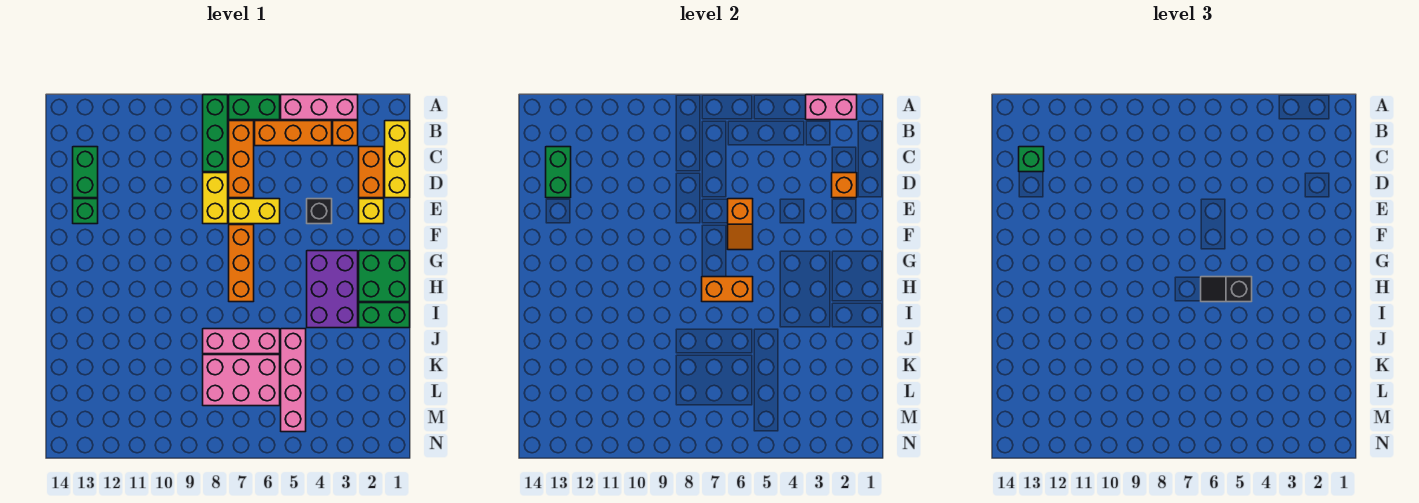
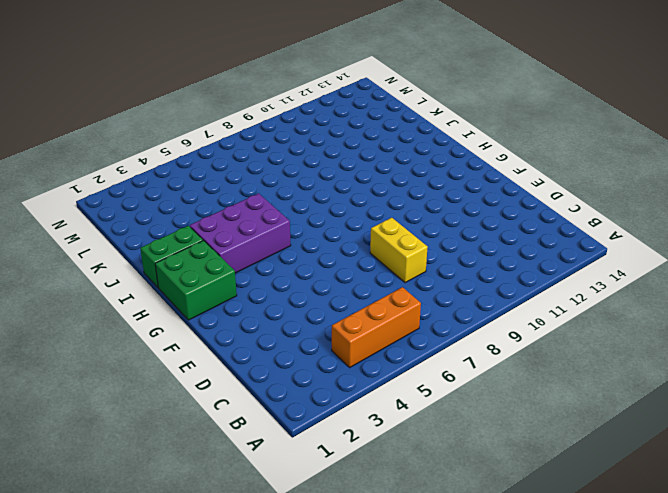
purple 2x3 brick [190,193,291,273] -> purple 2x3 brick turned to [307,251,358,328]
none -> pink 1x3 brick [281,95,358,120]
none -> green 1x2 brick [229,95,280,120]
none -> green 1x3 brick [203,95,228,172]

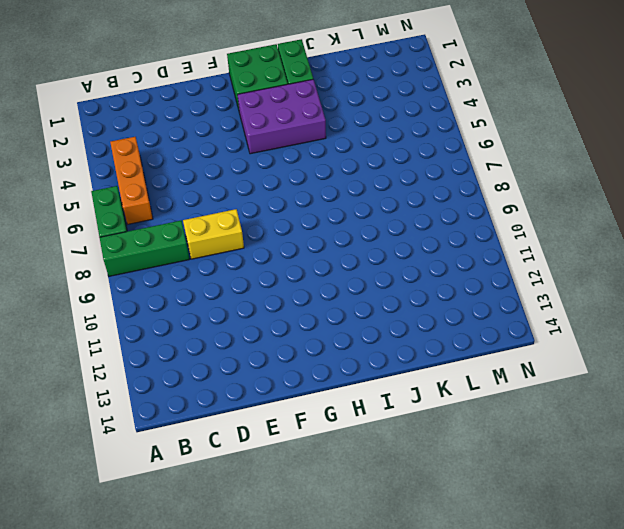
none -> pink 1x3 brick [281,95,358,120]
none -> yellow 1x3 brick [385,121,410,198]
none -> orange 1x1 brick [333,121,358,146]

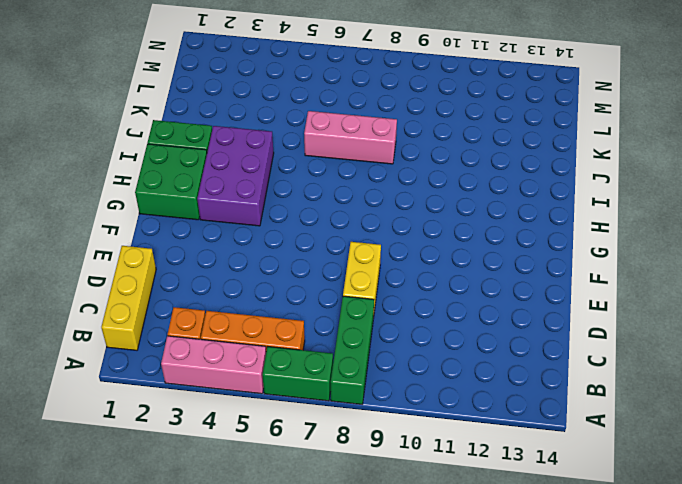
none -> orange 1x3 brick [229,121,254,198]
none -> orange 1x2 brick [359,147,384,198]
none -> green 1x2 brick [73,147,98,198]

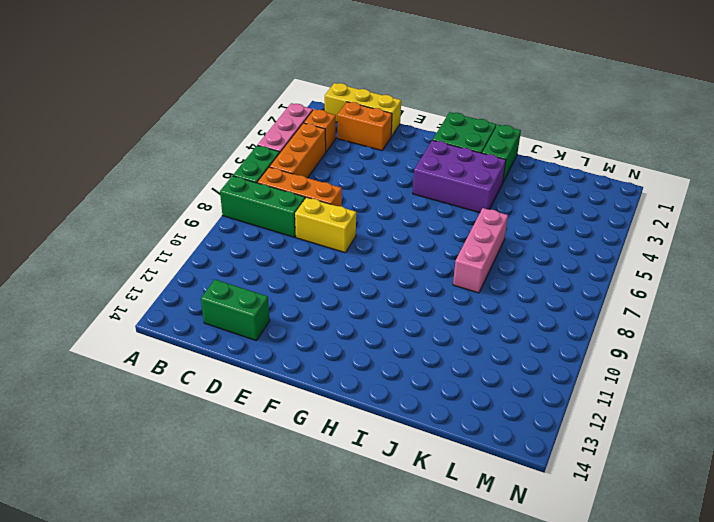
none -> yellow 1x1 brick [359,199,384,224]
none -> black 1x1 brick [307,199,332,224]
none -> yellow 1x2 brick [229,199,280,224]

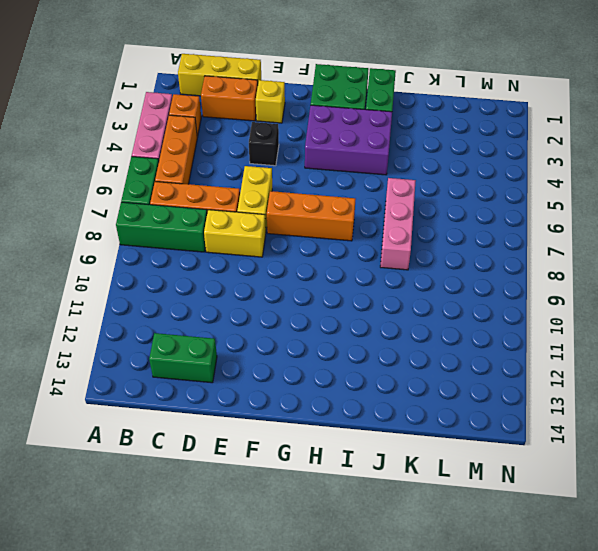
none -> green 1x1 brick [73,199,98,224]
none -> pink 1x4 brick [281,329,306,432]
none -> pink 2x3 brick [203,355,280,406]

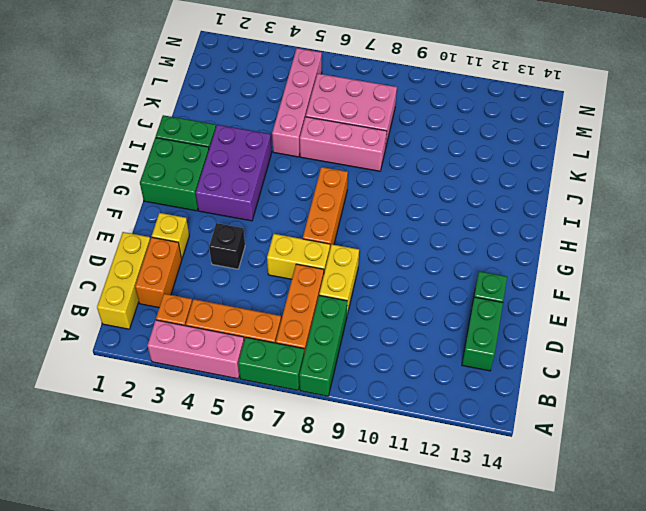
none -> pink 1x2 brick [806,95,857,120]
none -> green 1x2 brick [546,147,571,198]
none -> orange 1x1 brick [832,173,857,198]

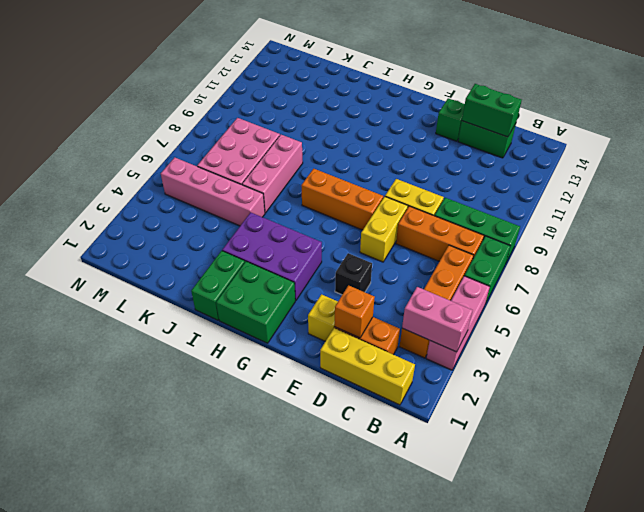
pink 1x2 brick [402,287,473,352] -> pink 1x2 brick turned to [806,95,857,120]
none -> orange 1x2 slope [728,199,753,250]
none -> orange 1x2 brick [702,277,753,302]
none -> green 1x1 brick [1019,147,1044,172]

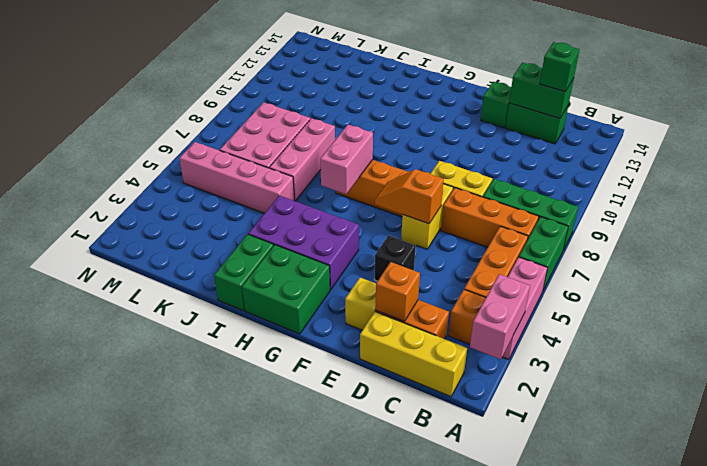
pink 1x2 brick [320,125,373,194] -> orange 1x2 brick [702,277,753,302]
none -> black 1x2 slope [1201,277,1252,302]

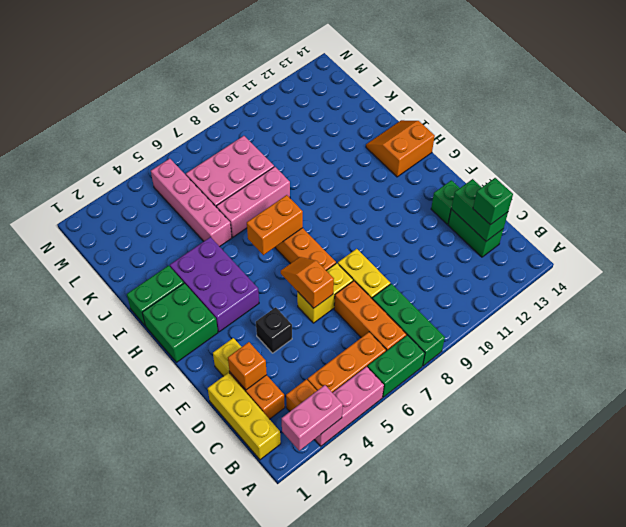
orange 2x2 slope [366,120,435,177] -> none
none -> black 1x2 slope [1201,277,1252,302]

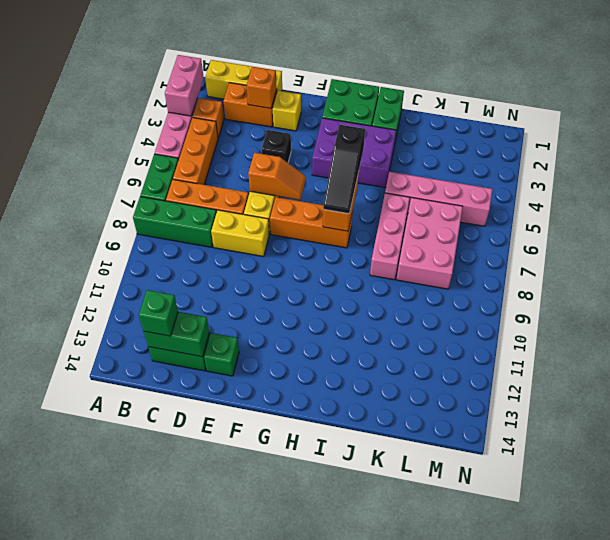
black 1x3 slope [323,125,365,214] -> black 1x2 slope [1201,277,1252,302]

